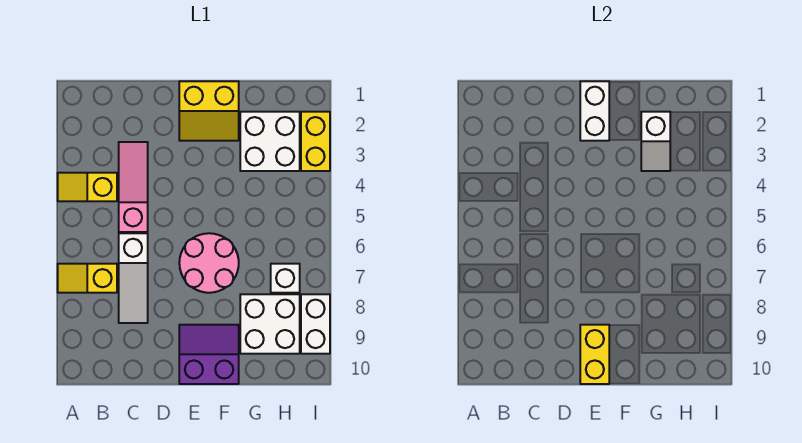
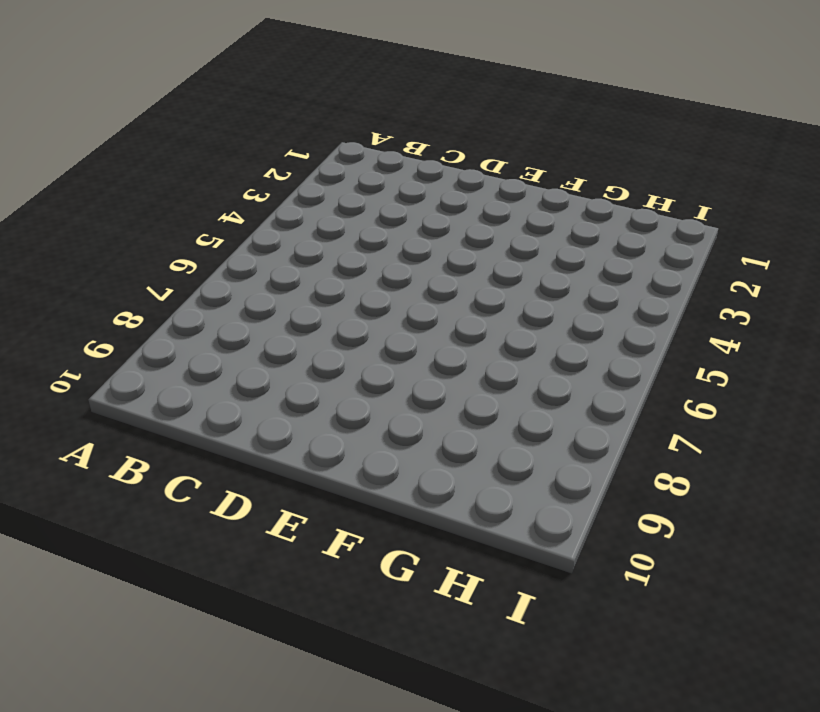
none -> yellow 1x2 slope [58,173,117,201]
none -> yellow 1x2 slope [58,264,117,293]
none -> pink 1x3 slope [119,142,148,232]

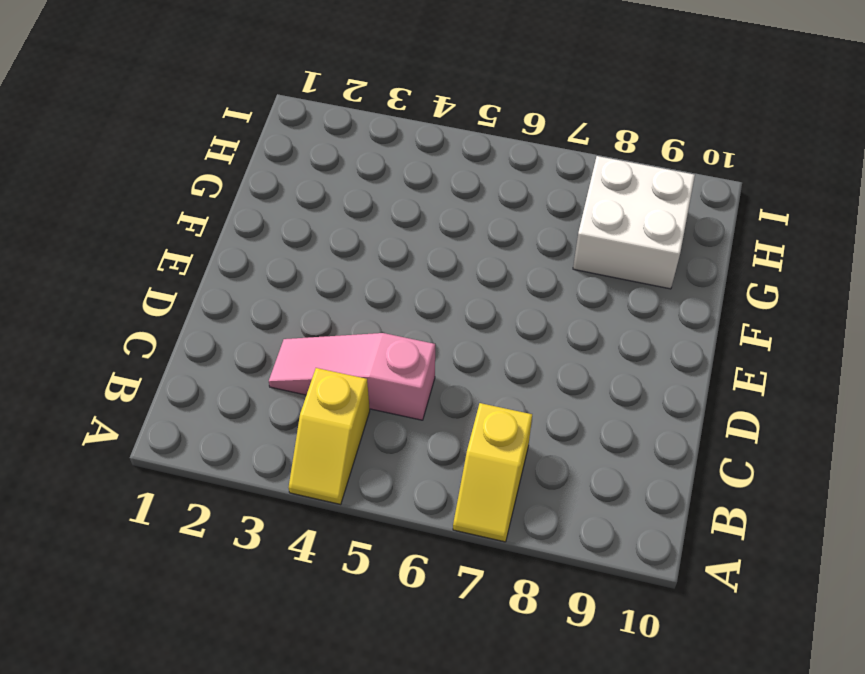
none -> white 1x3 slope [119,233,148,323]
none -> yellow 2x2 slope [179,81,239,141]
none -> pink 2x2 round brick [179,233,239,293]

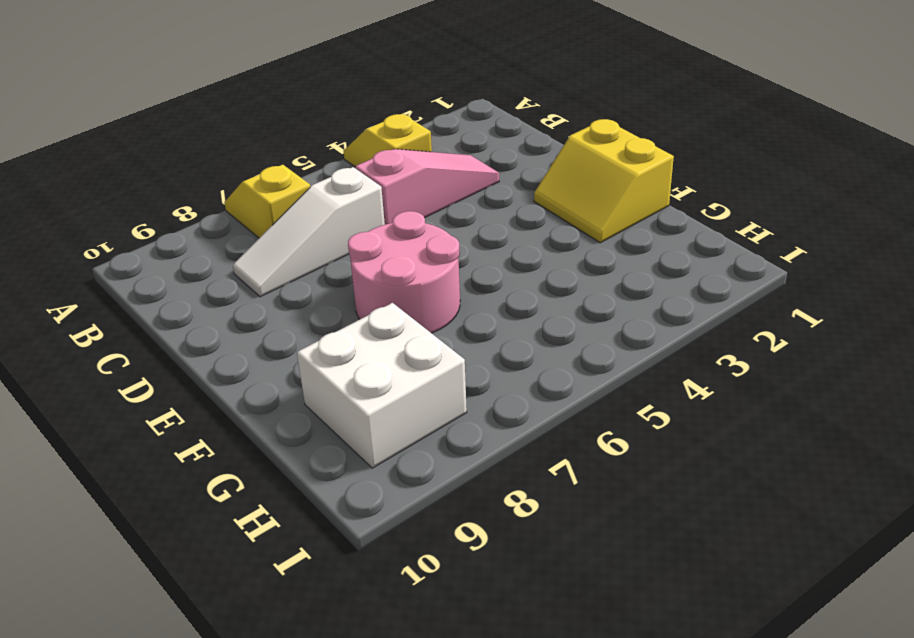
none -> purple 2x2 slope [179,325,239,384]
none -> white 2x2 brick [240,112,300,171]
none -> white 1x1 brick [271,264,300,293]

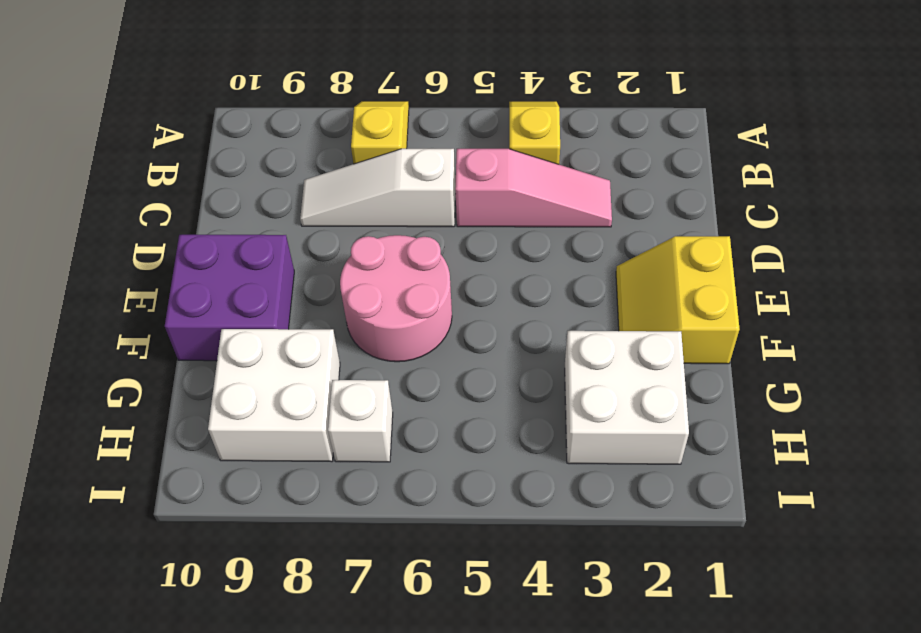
purple 2x2 brick [165,235,294,361] -> purple 2x2 slope [179,325,239,384]
none -> yellow 1x2 brick [301,112,330,171]
none -> white 1x2 brick [301,294,330,354]
none -> white 1x2 brick [580,81,609,141]

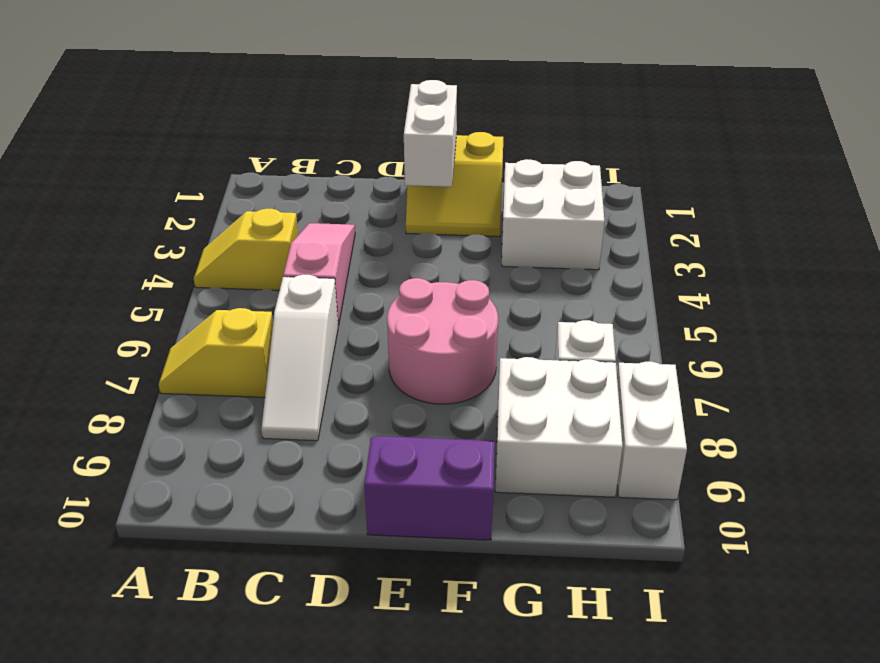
none -> yellow 1x2 brick [301,112,330,171]
none -> yellow 1x2 brick [580,325,609,384]
none -> white 1x2 slope [641,112,670,171]

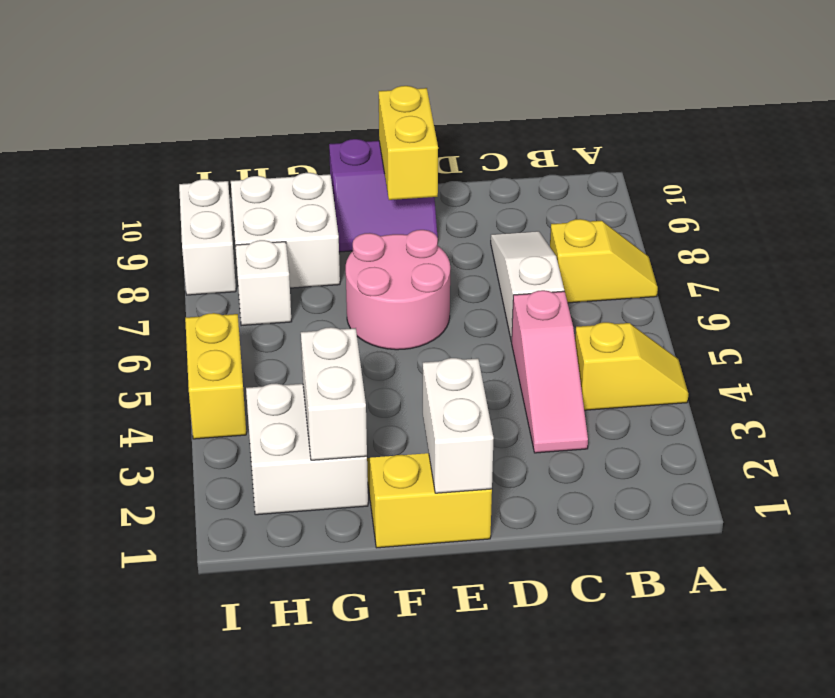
white 1x2 brick [301,327,367,460] -> white 1x2 slope [641,112,670,171]
yellow 1x2 brick [185,313,246,439] -> yellow 1x2 brick moved to [301,112,330,171]

